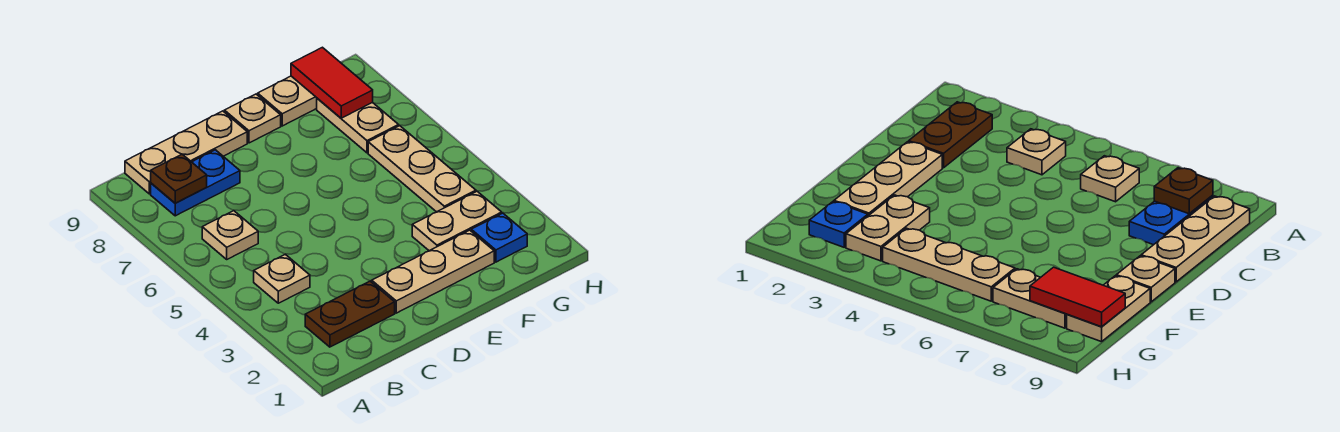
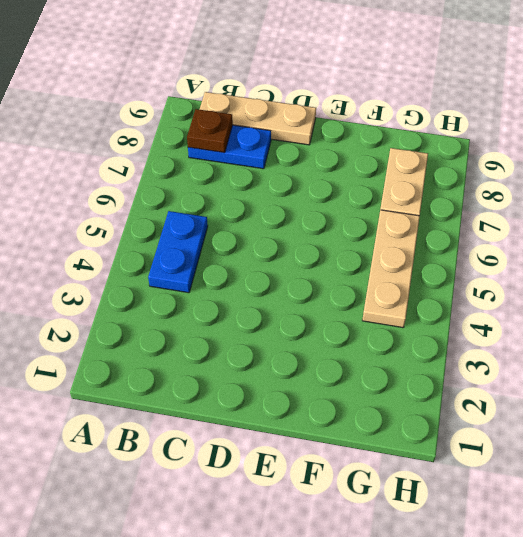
blue 1x2 plate [148,211,208,293] -> tan 1x1 plate [254,254,310,303]
none -> brown 1x2 plate [305,281,395,347]
none -> tan 1x1 plate [202,211,258,259]
none -> tan 1x3 plate [372,230,494,313]

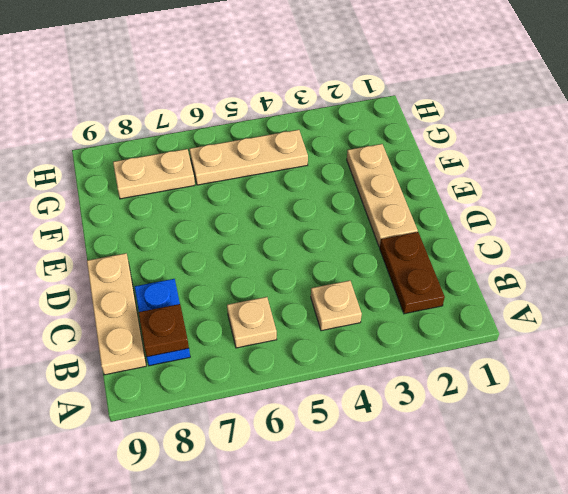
none -> tan 1x1 plate [224,94,281,143]
none -> tan 1x2 plate [412,192,502,251]
none -> tan 1x2 plate [258,76,317,126]

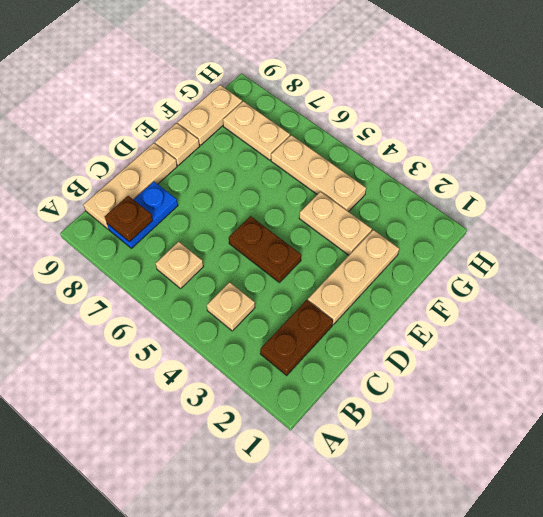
brown 1x2 plate [229,216,301,282] -> none
tan 1x2 plate [299,192,372,255] -> tan 1x2 plate turned to [412,192,502,251]
none -> blue 1x1 plate [471,213,527,262]
none -> red 1x2 tile [291,47,373,118]

